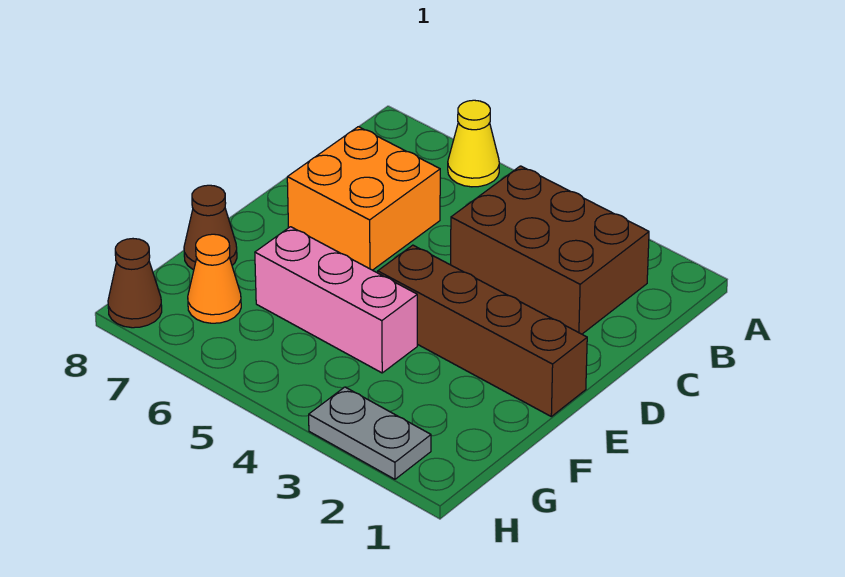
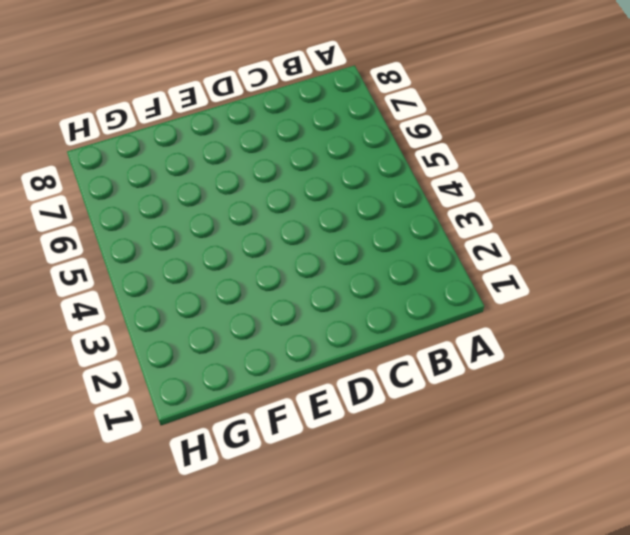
none -> yellow 1x1 cone [448,100,499,187]
none -> brown 2x3 brick [451,166,649,334]

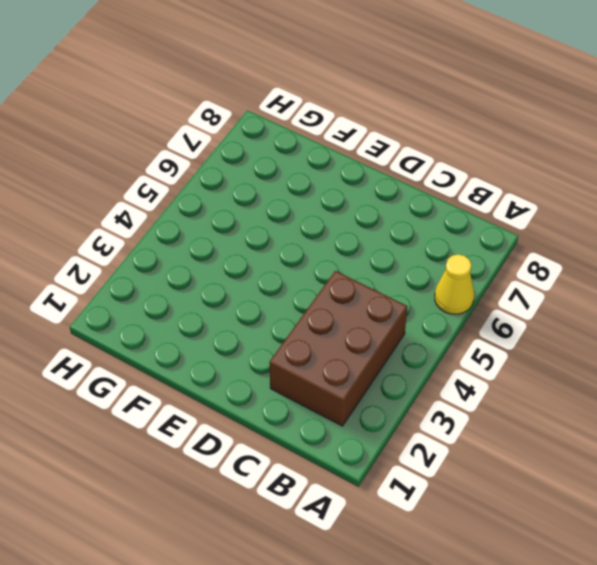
none -> orange 2x2 brick [287,127,440,270]
none -> brown 1x4 brick [378,245,587,416]

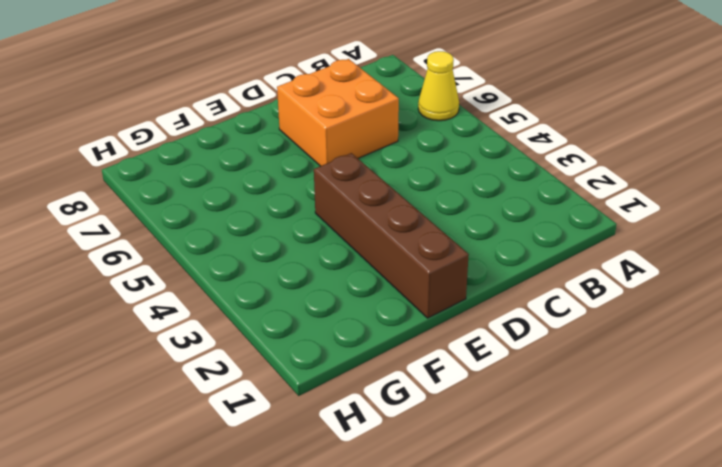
none -> brown 2x3 brick [451,166,649,334]
none -> pink 1x3 brick [255,227,417,373]

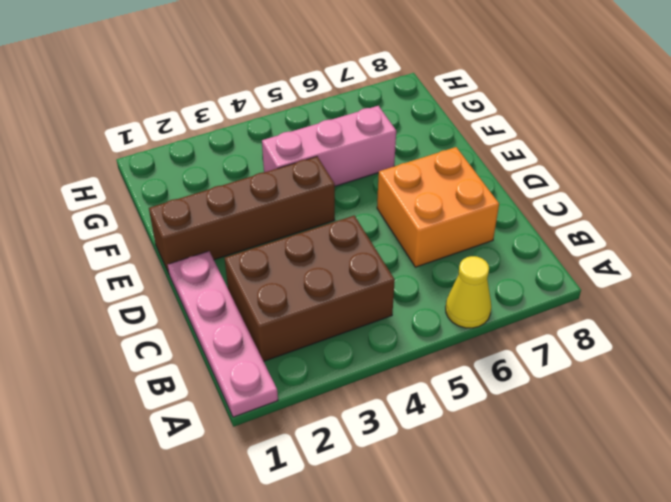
pink 1x4 plate [168,251,278,417] -> none
none -> brown 1x1 cone [184,185,237,270]
none -> orange 1x1 cone [188,234,241,323]

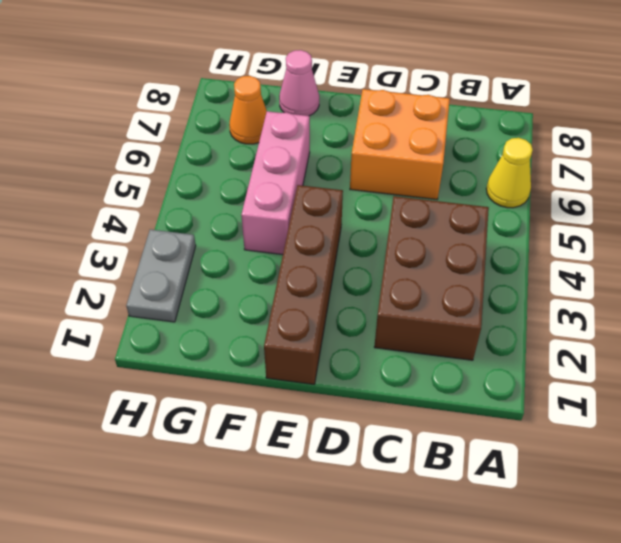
pink 1x1 cone [279,50,319,116] -> brown 1x1 cone [184,185,237,270]
none -> brown 1x1 cone [108,239,162,328]

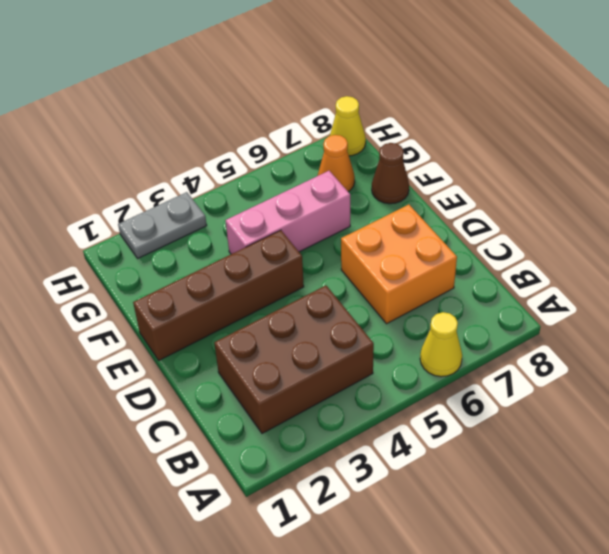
yellow 1x1 cone [330,96,366,156] -> brown 1x1 cone [108,239,162,328]

